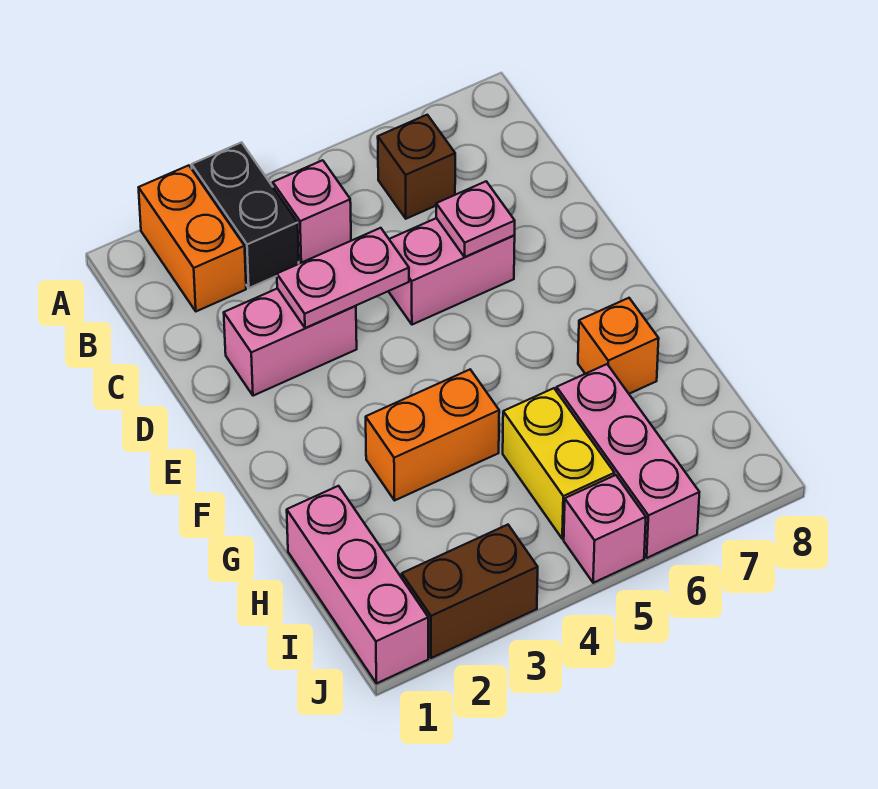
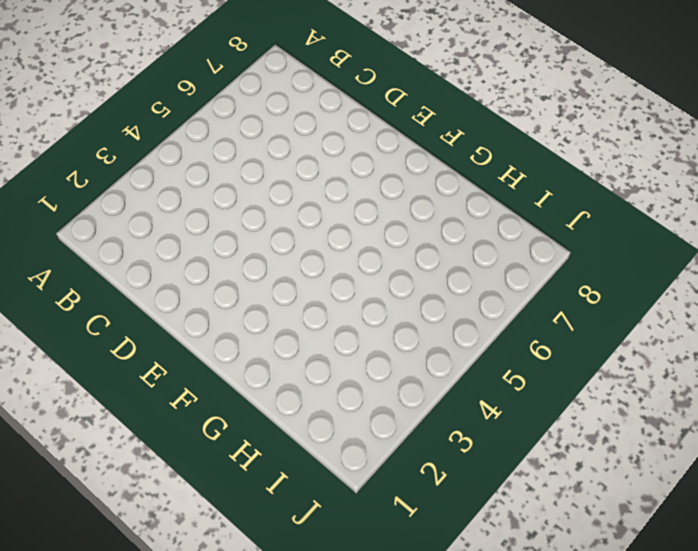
none -> orange 1x2 brick [139,165,246,311]
none -> black 1x2 brick [192,142,299,288]
none -> pink 1x1 brick [273,160,351,263]

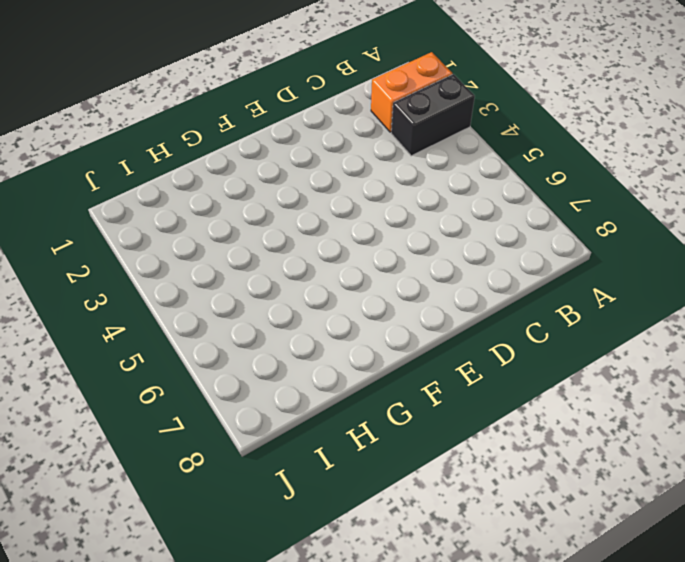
none -> pink 1x1 brick [273,160,351,263]
none -> brown 1x1 brick [378,115,455,219]
none -> pink 1x2 brick [224,288,357,396]

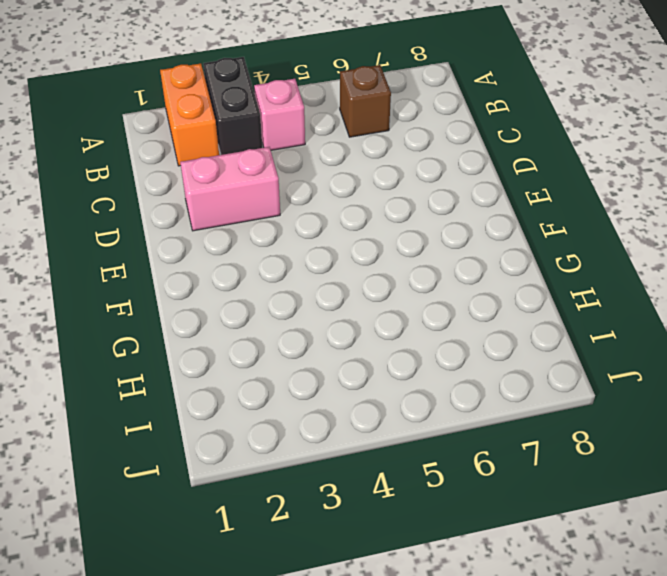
none -> pink 1x2 brick [388,218,515,325]
none -> orange 1x2 brick [366,370,499,500]
none -> orange 1x1 brick [578,298,659,394]

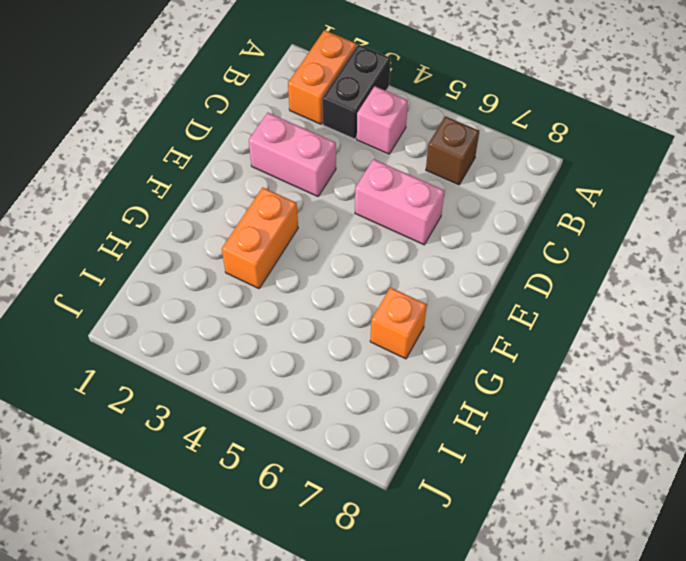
orange 1x2 brick [222,187,298,288] -> orange 1x2 brick turned to [366,370,499,500]
none -> pink 1x3 brick [287,486,428,683]
none -> yellow 1x2 brick [503,388,614,539]
none -> pink 1x3 brick [557,364,699,558]

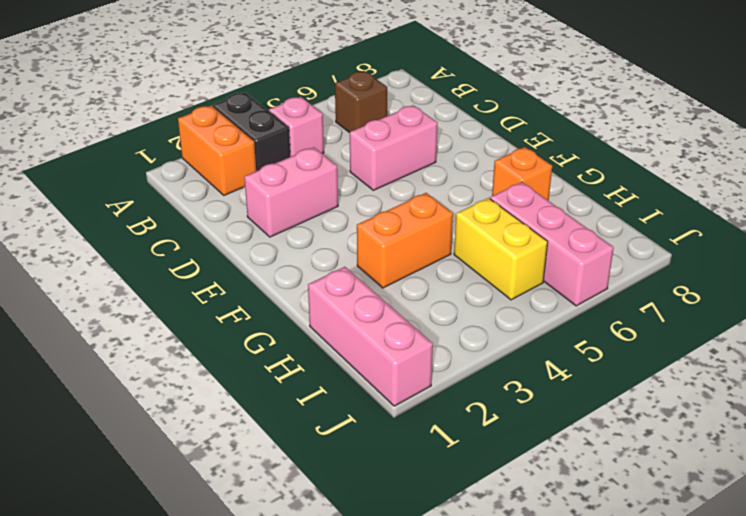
none -> brown 1x2 brick [402,525,538,658]
none -> pink 1x1 brick [564,475,646,583]
none -> pink 1x2 plate [277,228,409,328]

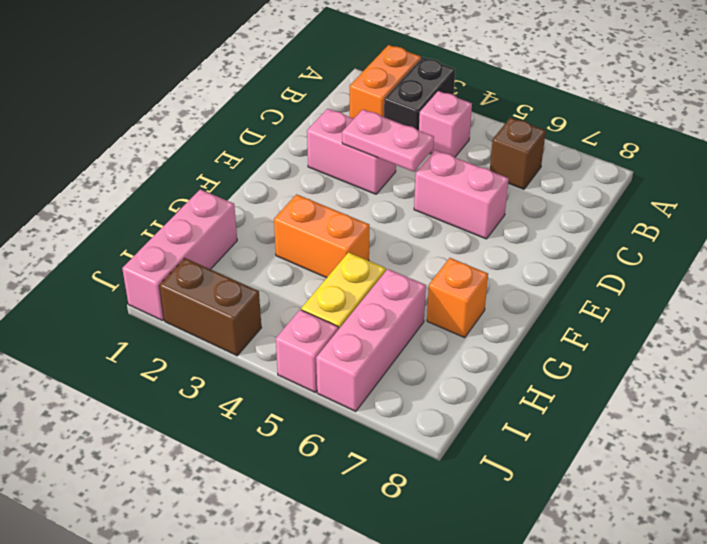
none -> pink 1x1 plate [436,181,515,257]

